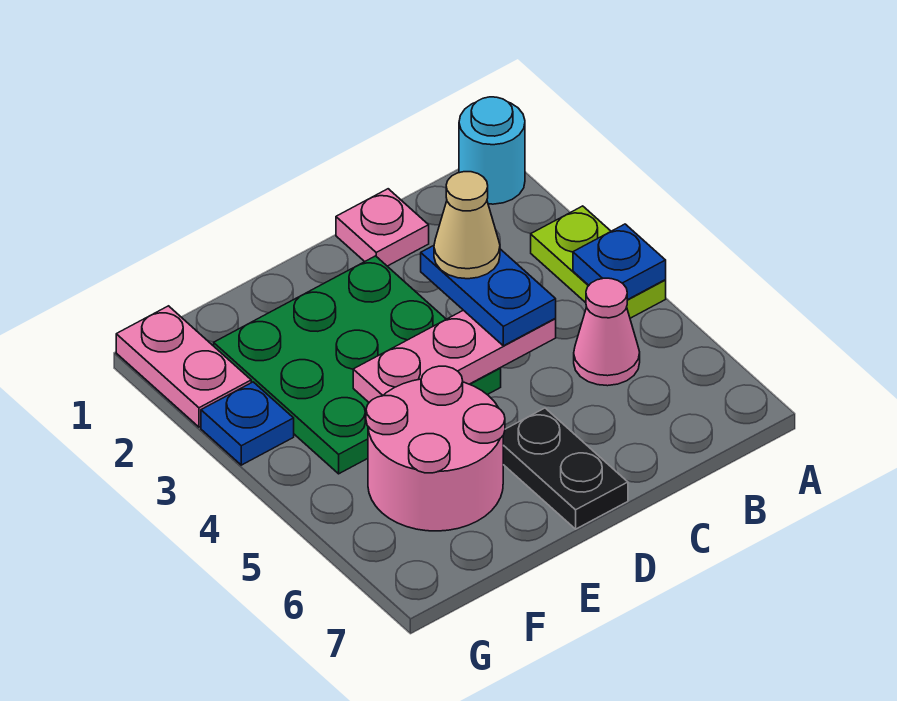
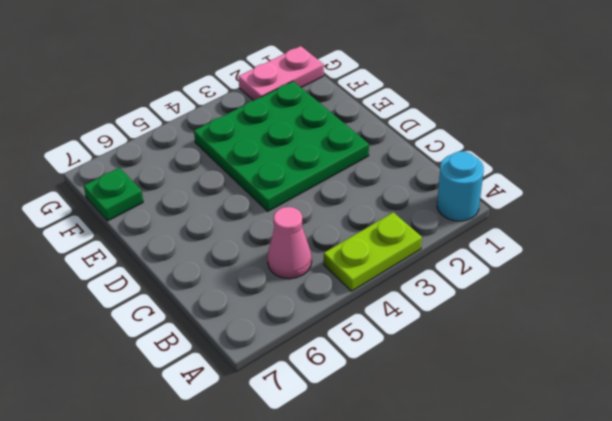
green 1x1 plate [84,168,143,221] -> none
none -> pink 1x1 plate [336,189,429,266]
none -> black 1x2 plate [503,408,628,529]
none -> pink 2x2 round brick [366,366,505,531]

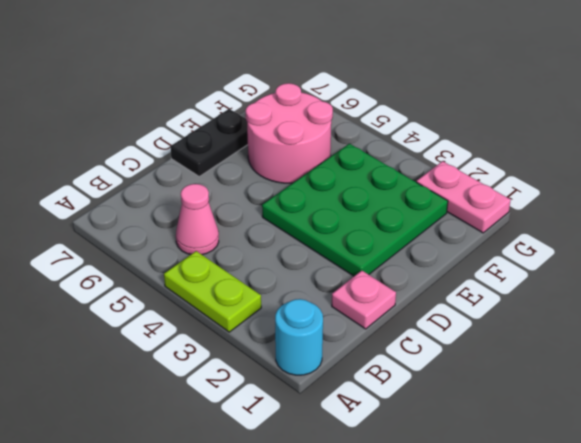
black 1x2 plate [170,109,248,176] -> black 1x2 plate turned to [503,408,628,529]
none -> blue 1x1 plate [201,382,294,465]
none -> blue 1x1 plate [573,224,666,300]
none -> pink 1x3 plate [353,310,556,402]

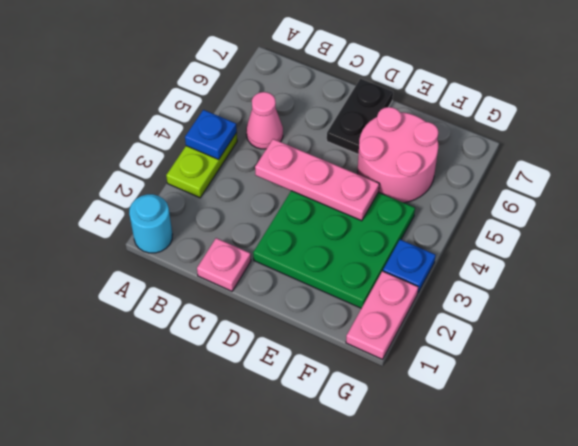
none -> blue 1x2 plate [421,246,556,346]
none -> tan 1x1 cone [434,172,500,279]

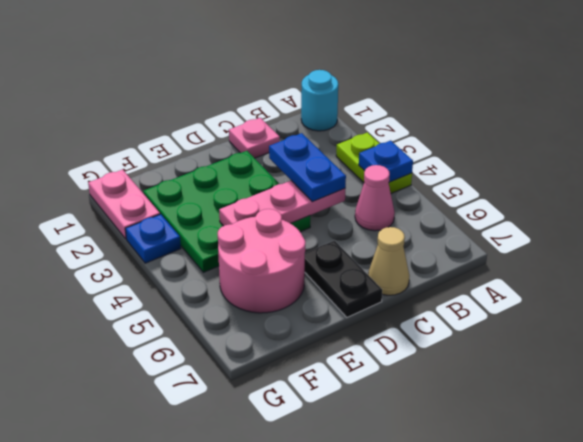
tan 1x1 cone [368,227,409,295] -> tan 1x1 cone moved to [434,172,500,279]

